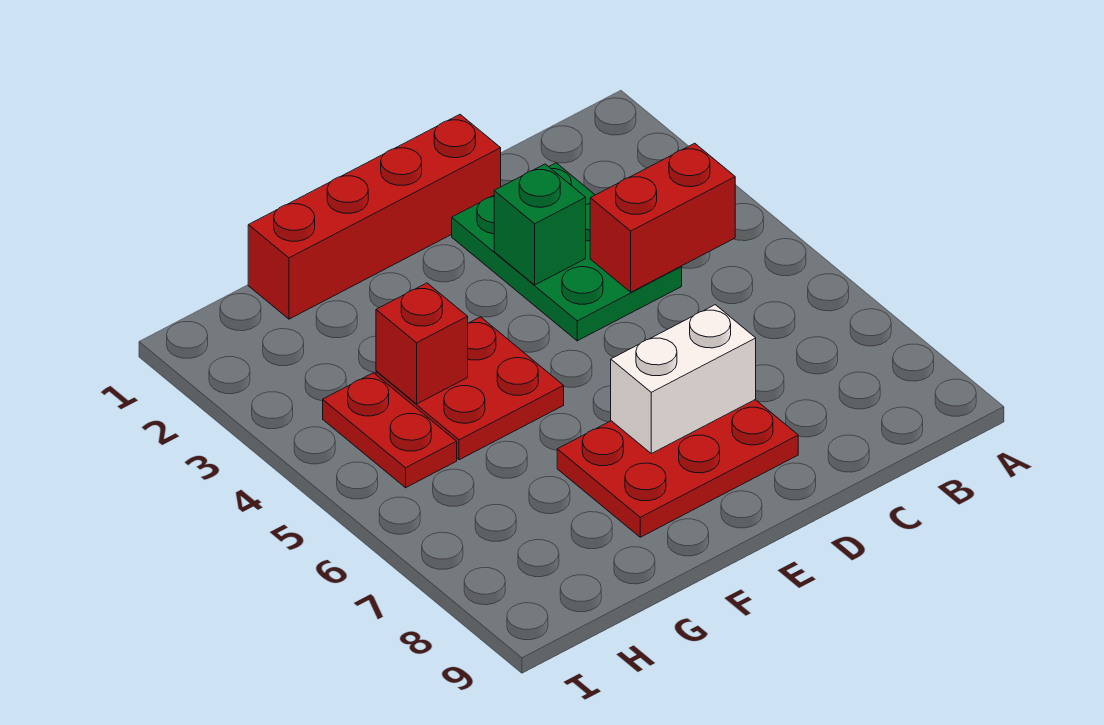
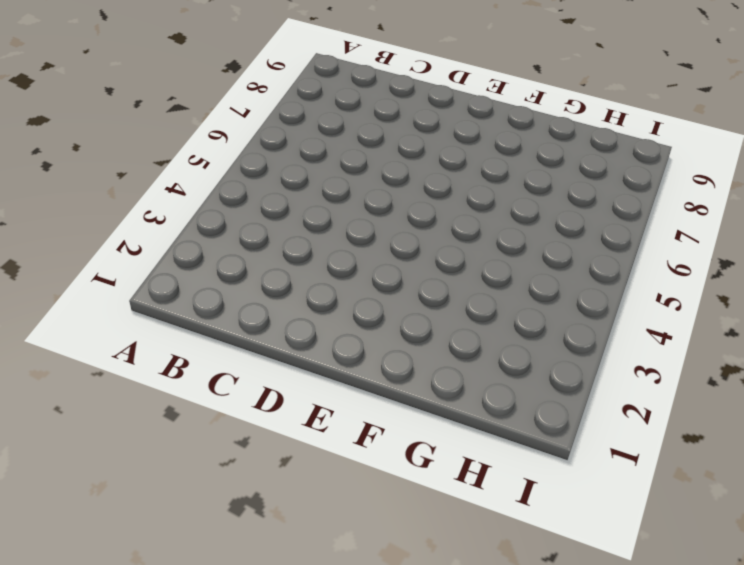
none -> green 2x3 plate [452,163,682,341]
none -> red 1x4 brick [248,115,501,319]

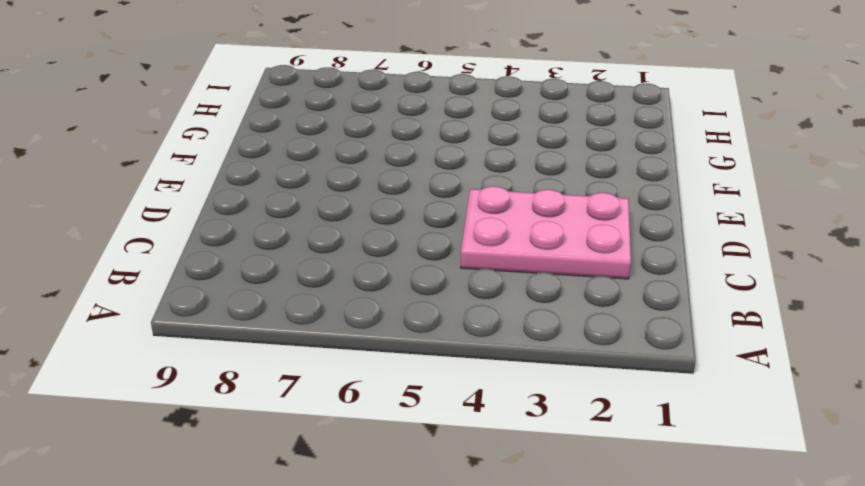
pink 2x3 plate [461,186,631,279] -> green 2x3 plate [452,163,682,341]
none -> red 1x4 brick [248,115,501,319]
none -> red 2x3 plate [557,400,798,537]

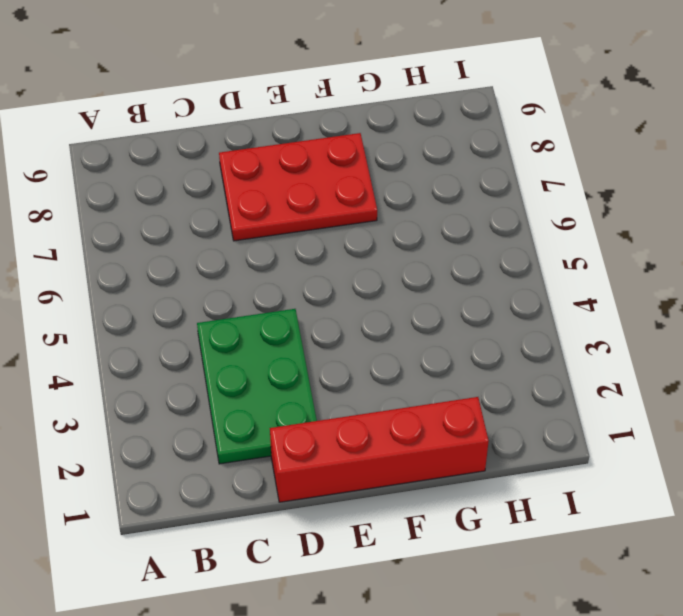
none -> red 2x2 plate [376,317,564,460]
none -> red 1x2 plate [323,373,457,488]

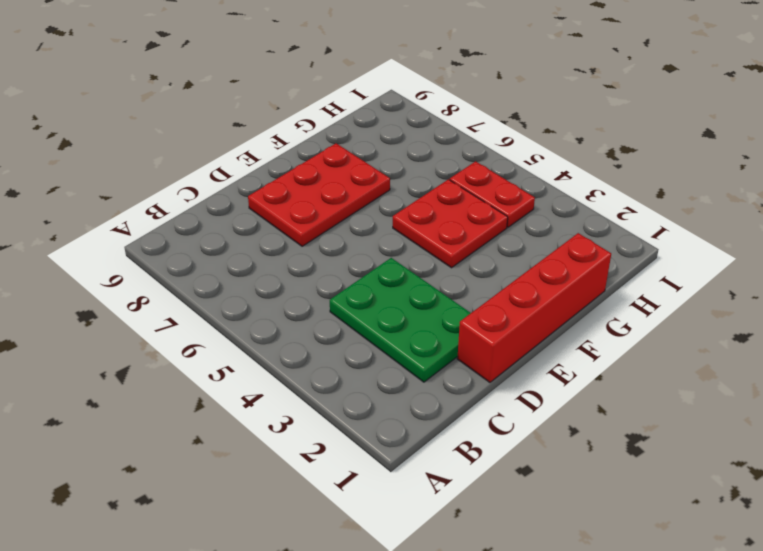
none -> red 1x2 brick [590,143,735,292]
none -> green 1x1 brick [494,164,586,285]

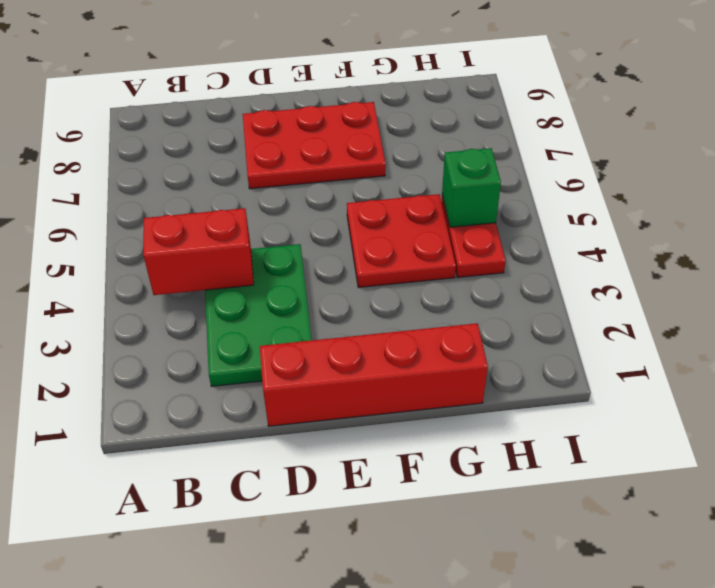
green 1x1 brick [442,148,501,227] -> green 1x1 brick moved to [494,164,586,285]
none -> white 1x2 brick [611,305,756,454]
none -> red 1x1 brick [376,283,468,404]

